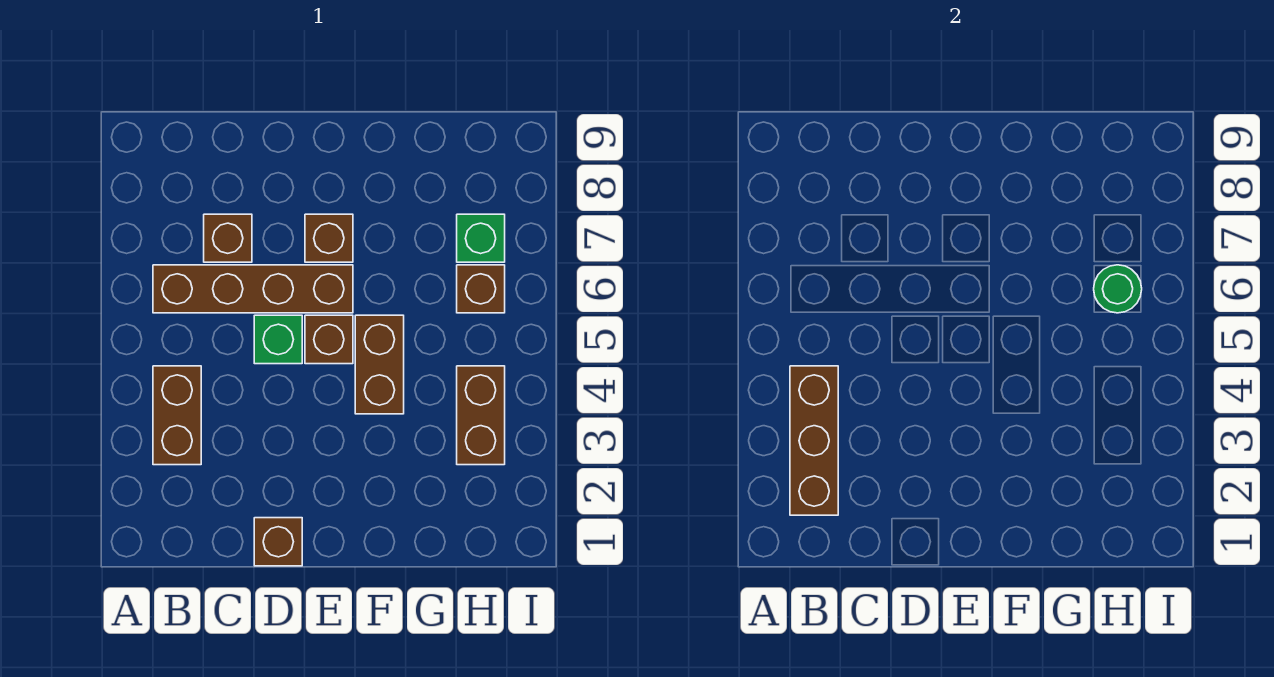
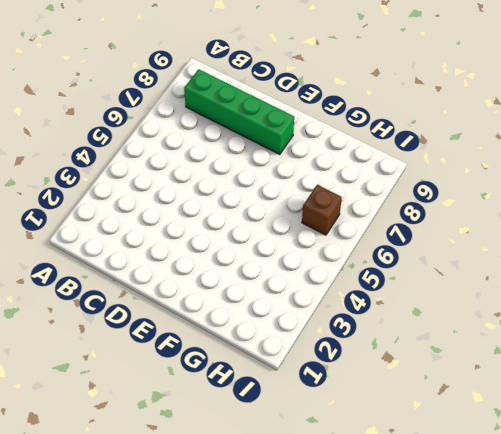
green 1x4 brick [184,69,294,154] -> none
none -> brown 1x2 brick [153,366,201,465]
none -> brown 1x4 brick [153,265,353,313]
none -> brown 1x1 brick [204,214,252,262]

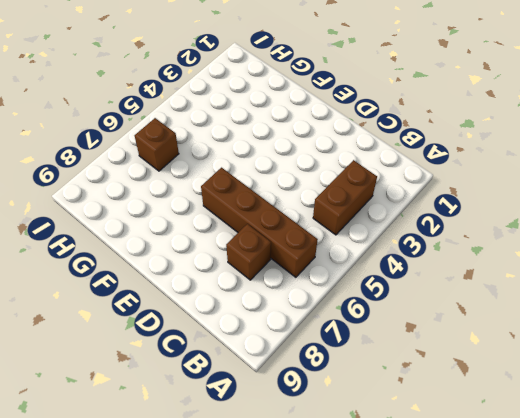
none -> brown 1x1 brick [254,518,302,566]
none -> green 1x1 brick [254,315,302,364]
none -> brown 1x1 brick [305,315,353,364]

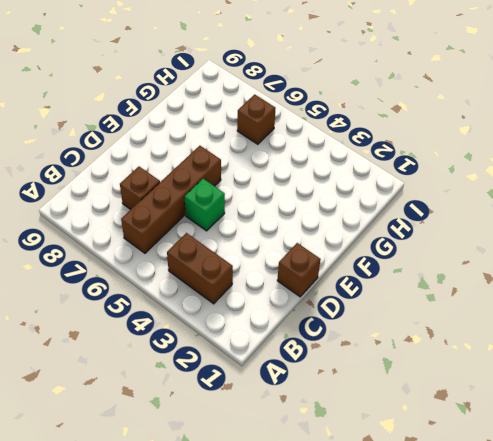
none -> brown 1x1 brick [305,315,353,364]
none -> brown 1x1 brick [305,214,353,262]
none -> brown 1x2 brick [355,315,404,414]

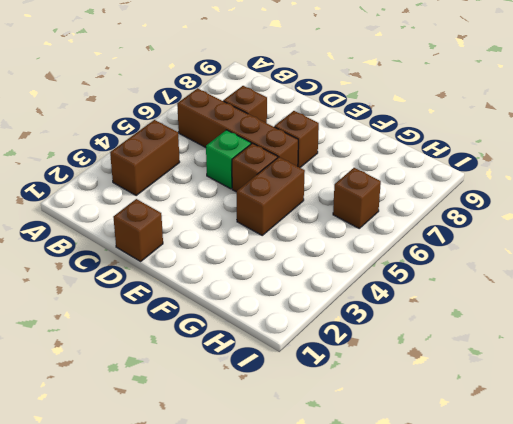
none -> brown 1x2 brick [457,366,505,465]
none -> green 1x1 brick [457,214,505,262]
none -> brown 1x3 brick [790,366,838,515]

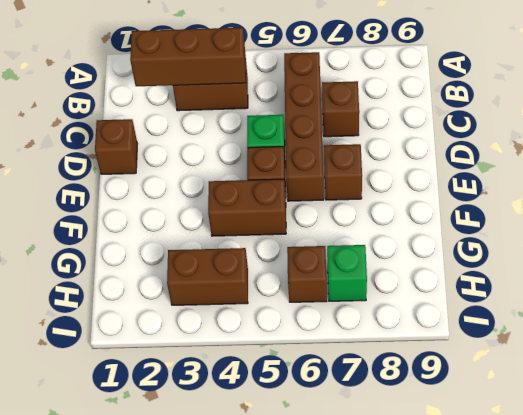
none -> green 1x1 round brick [1094,265,1142,313]

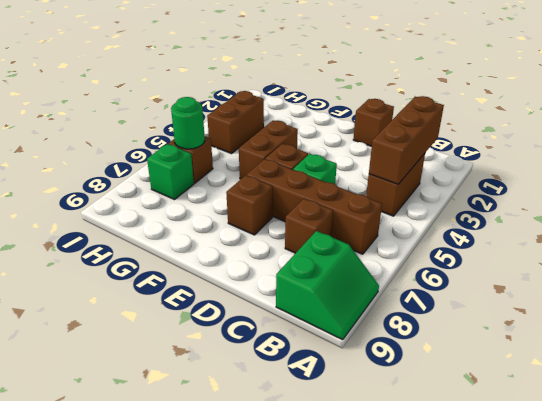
green 2x2 slope [276,231,379,340] -> none

